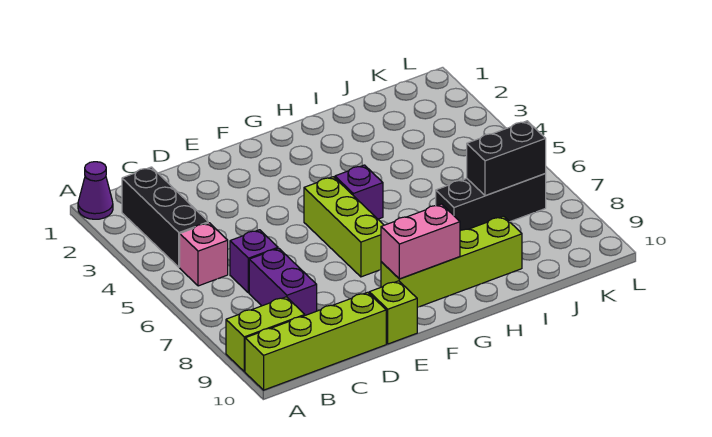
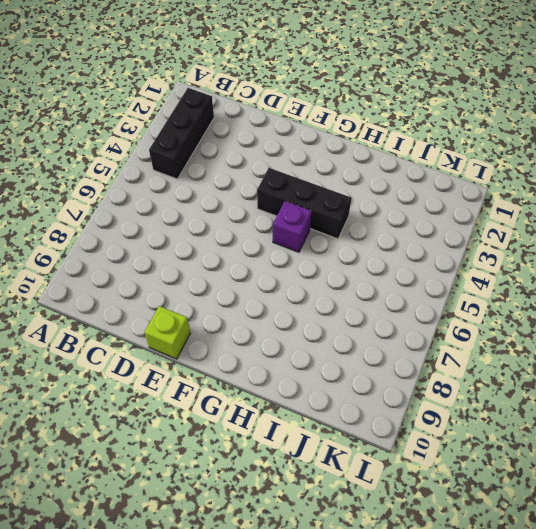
black 1x3 brick [257,168,351,239] -> black 1x3 brick moved to [436,174,546,231]
none -> purple 1x1 cone [78,162,113,219]
none -> lime 1x2 brick [226,297,305,372]
none -> lime 1x4 brick [245,292,386,390]

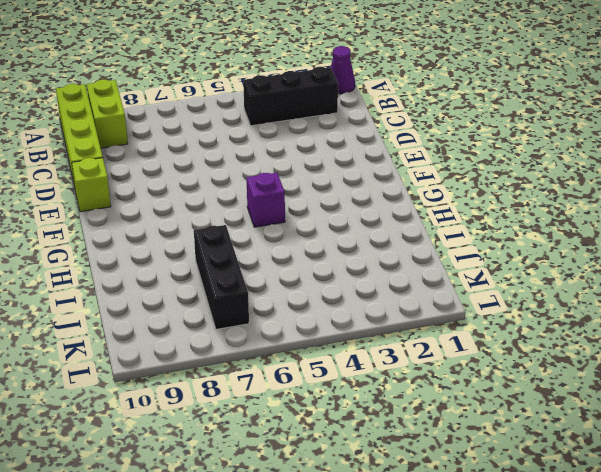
none -> pink 1x1 brick [180,223,228,286]
none -> purple 1x1 brick [230,230,278,293]
none -> purple 1x2 brick [249,248,317,315]

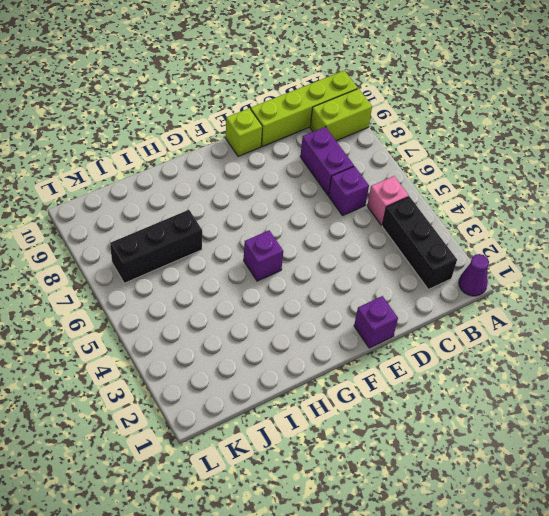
purple 1x1 brick [354,296,398,348] -> none
none -> lime 1x3 brick [304,177,384,277]
none -> lime 1x4 brick [381,216,522,307]
none -> pink 1x2 brick [381,204,460,279]

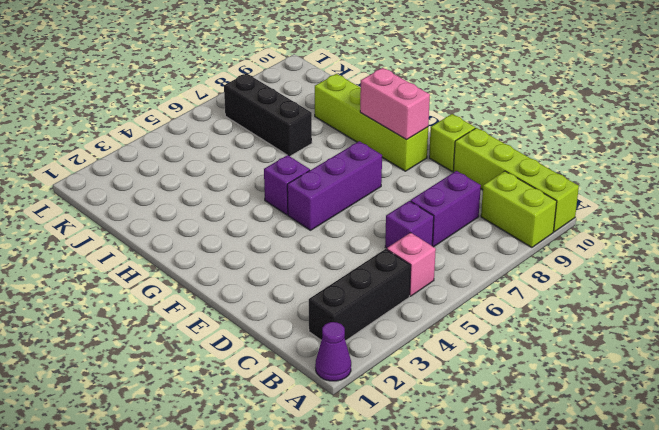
purple 1x3 brick [287,141,382,230] -> lime 1x3 brick [304,177,384,277]
none -> black 1x2 brick [467,121,546,196]

